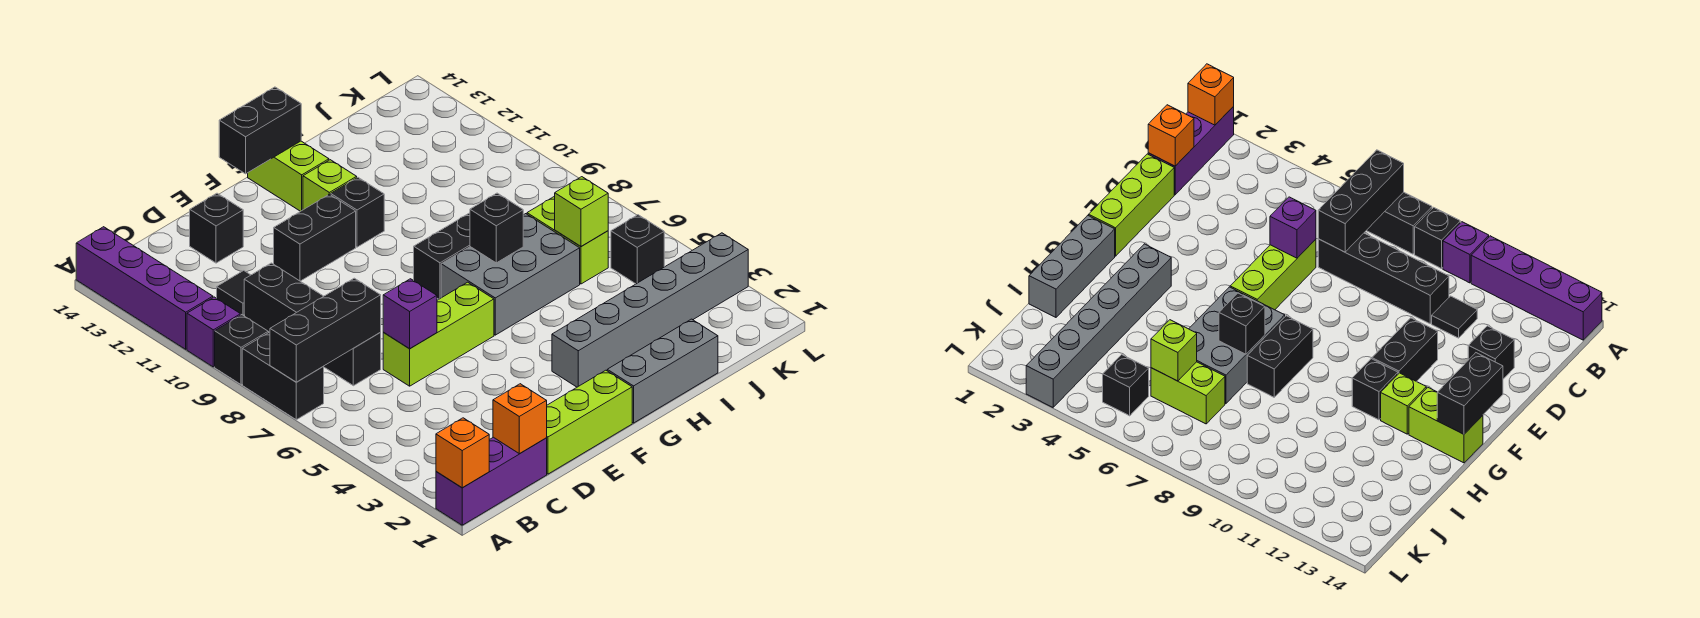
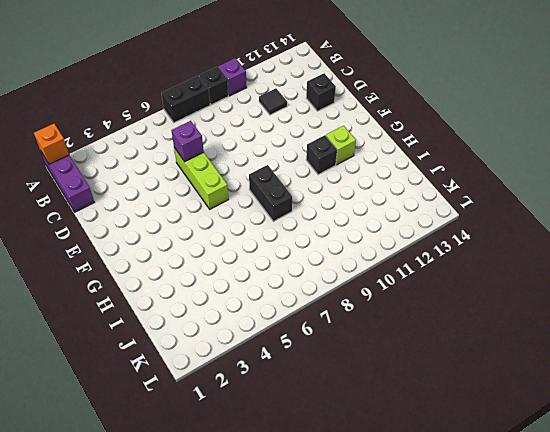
none -> purple 1x4 brick [76,227,213,349]
none -> black 1x4 brick [244,263,381,386]
none -> lime 1x3 brick [547,370,632,474]

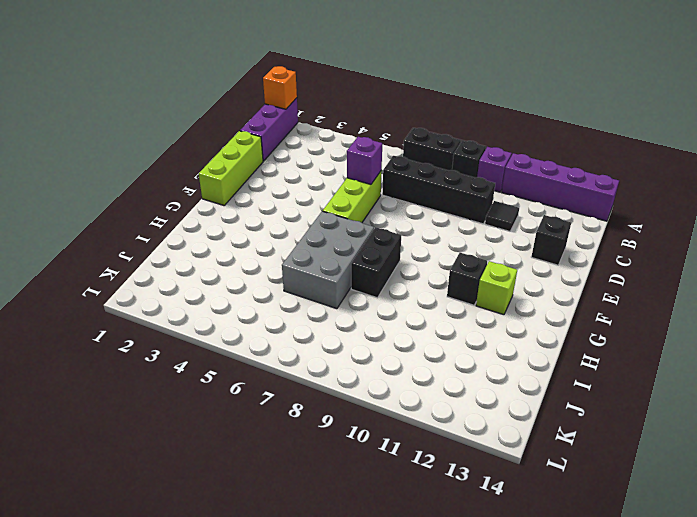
none -> black 1x2 brick [274,194,356,281]
none -> grey 1x3 brick [607,319,718,423]
none -> grey 1x6 brick [552,233,748,387]

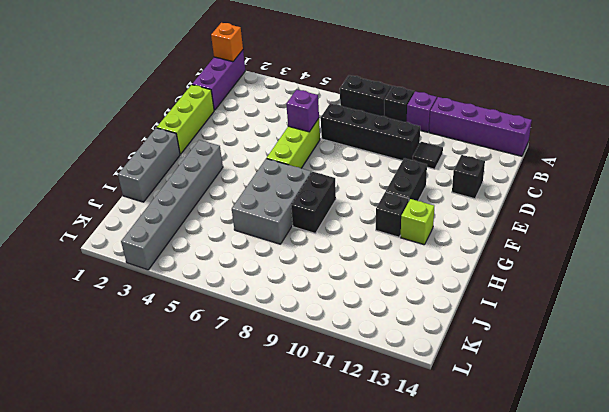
none -> lime 1x2 brick [248,141,329,211]
none -> lime 1x2 brick [527,197,608,284]
none -> black 1x1 brick [611,215,664,284]

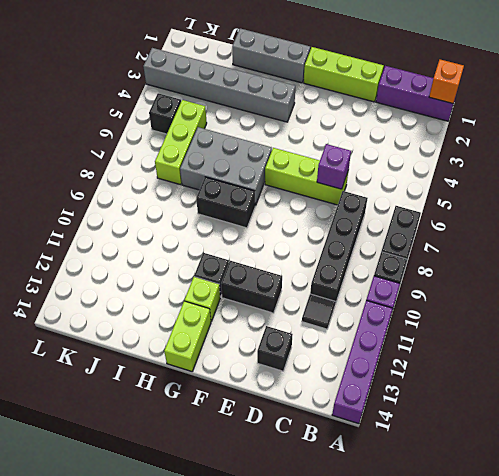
lime 1x3 brick [155,100,207,185] -> lime 1x2 brick [527,197,608,284]
none -> black 1x3 brick [270,278,381,382]
none -> orange 1x1 brick [493,384,547,454]
none -> black 1x2 brick [219,87,301,174]

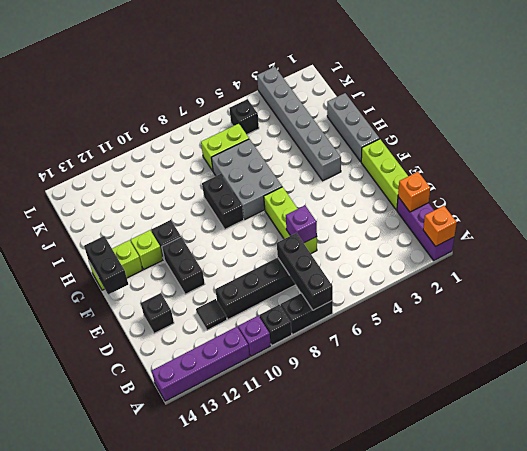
none -> black 1x1 brick [470,193,523,263]
none -> lime 1x1 brick [555,177,608,246]

